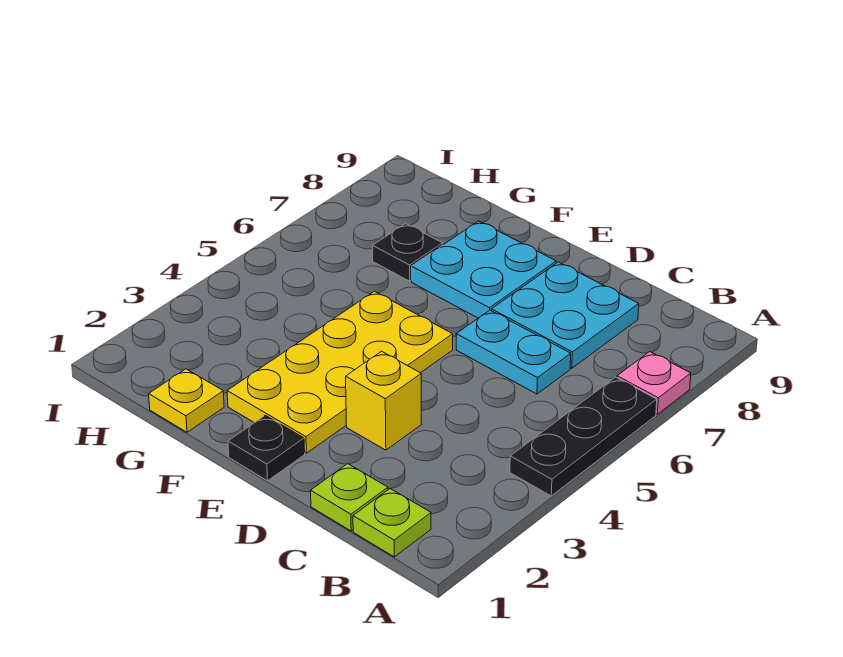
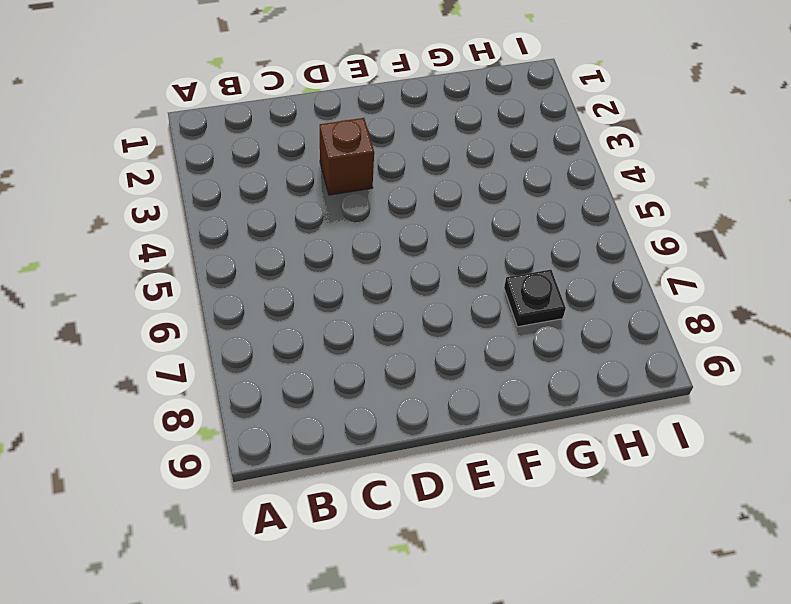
brown 1x1 brick [320,118,374,195] -> yellow 1x1 brick [346,351,421,450]
none -> black 1x3 plate [510,377,657,496]
none -> pink 1x1 plate [617,352,691,414]
none -> lime 1x1 plate [353,489,431,557]

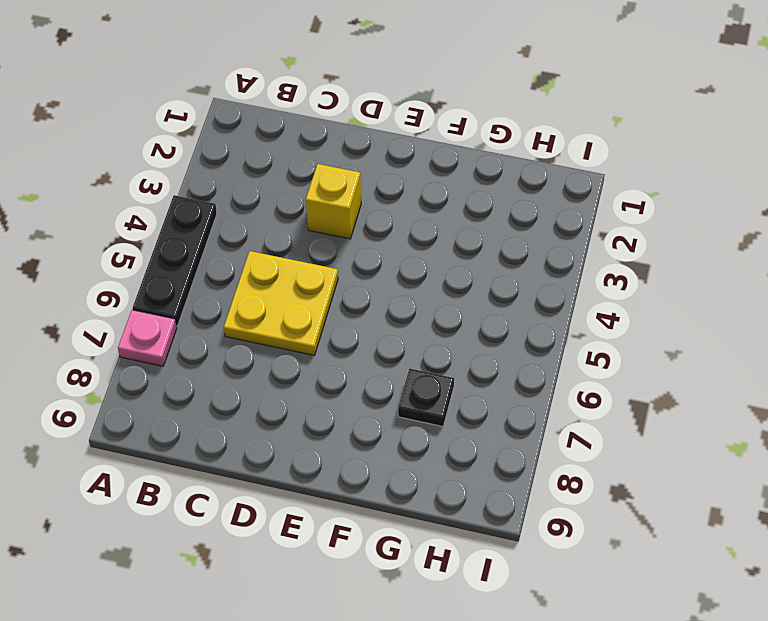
yellow 2x2 plate [224,251,338,355] -> cyan 1x2 plate [456,310,571,394]
none -> lime 1x1 plate [353,489,431,557]
none -> lime 1x1 plate [311,464,388,531]
none -> cyan 2x2 plate [492,262,639,368]

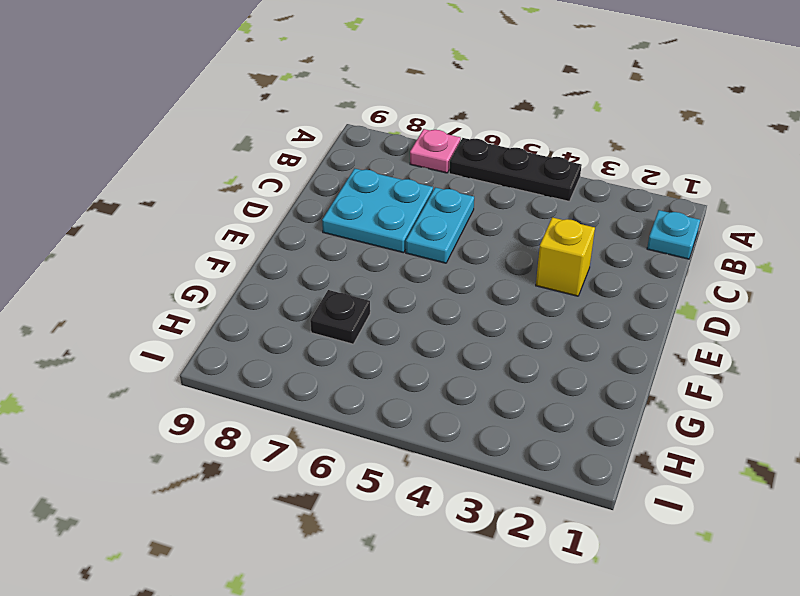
cyan 1x1 plate [647,210,700,259] -> lime 1x1 plate [353,489,431,557]
none -> lime 1x1 plate [311,464,388,531]
none -> black 1x1 plate [228,415,305,481]
none -> yellow 2x4 plate [227,291,453,453]

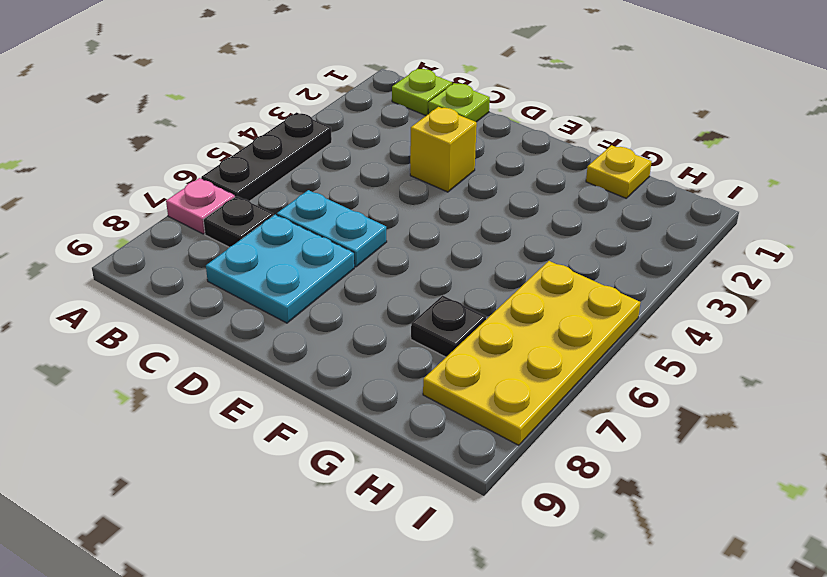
black 1x1 plate [204,196,273,247] -> black 1x1 plate moved to [228,415,305,481]
yellow 2x4 plate [423,261,641,445] -> yellow 2x4 plate moved to [227,291,453,453]
none -> cyan 2x2 plate [412,221,556,318]

